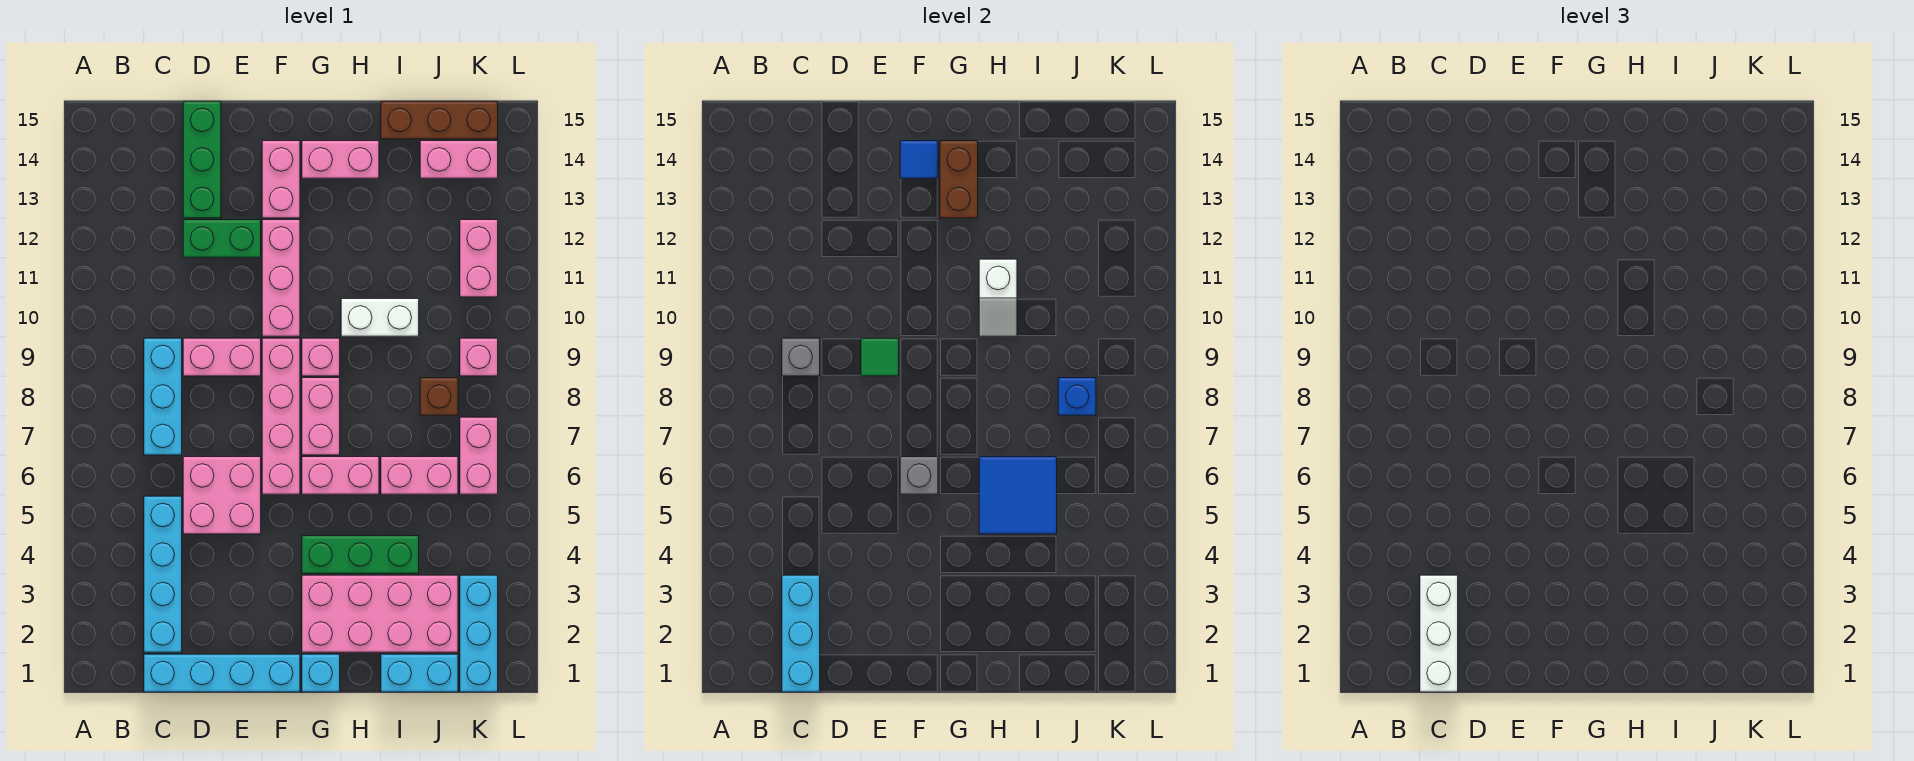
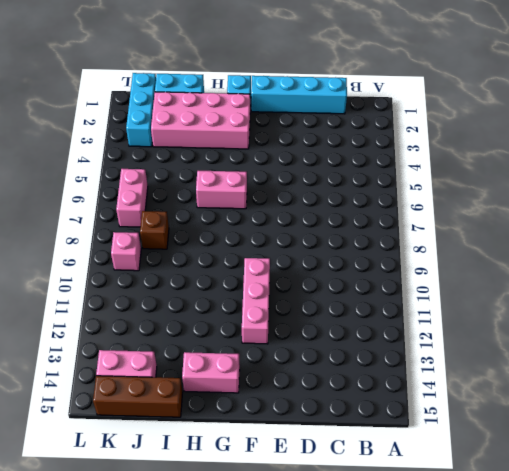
none -> cyan 1x4 brick [144,496,182,652]
none -> cyan 1x3 brick [144,338,182,455]
none -> pink 2x2 brick [183,457,261,534]
none -> pink 1x2 brick [183,338,261,376]

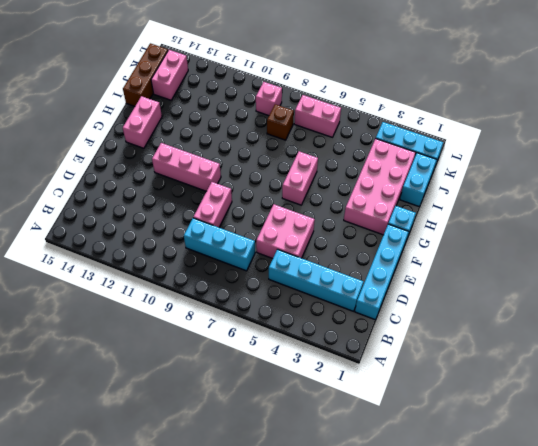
none -> green 1x2 brick [183,220,261,257]
none -> green 1x3 brick [183,101,221,218]
none -> pink 1x4 brick [262,338,300,494]
none -> pink 1x2 brick [262,141,300,218]

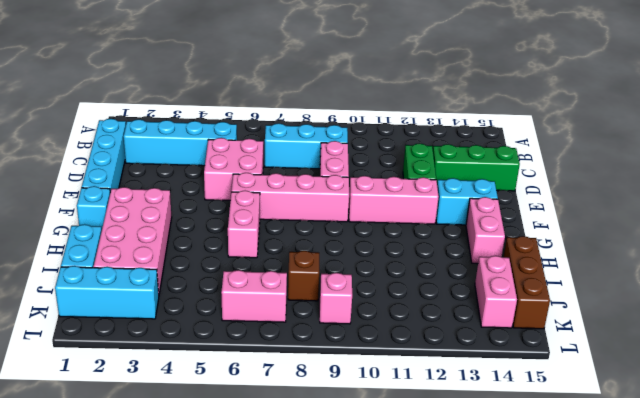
cyan 1x2 brick [436,178,498,225] -> pink 1x2 brick [262,141,300,218]
none -> green 1x3 brick [302,536,419,573]
none -> pink 1x2 brick [302,378,340,455]
none -> pink 1x1 brick [302,338,340,376]
none -> white 1x2 brick [341,299,419,336]

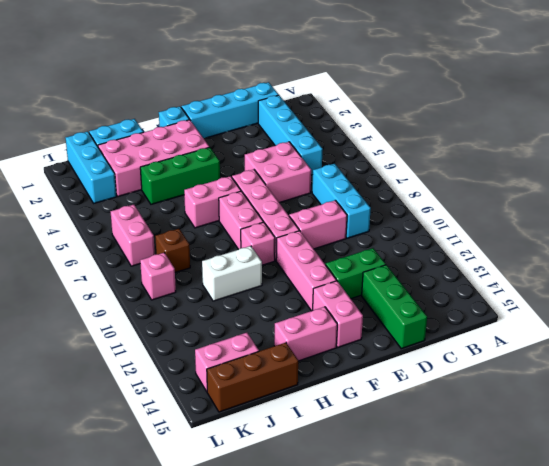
none -> pink 1x2 brick [381,457,458,494]
none -> pink 1x2 brick [460,220,498,297]
none -> cyan 1x3 brick [782,575,820,692]
none -> grey 1x1 brick [782,338,820,376]

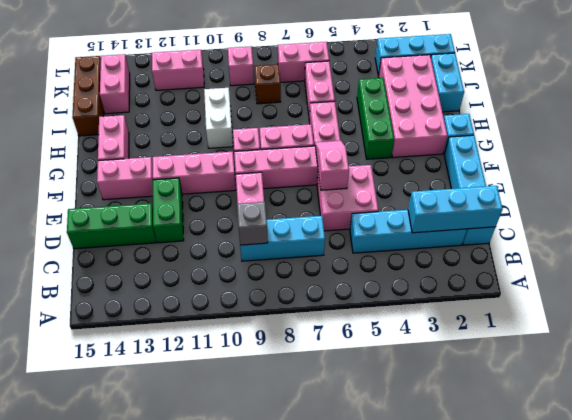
pink 1x2 slope [315,141,349,190] -> grey 1x1 brick [900,457,938,494]
none -> green 1x1 tile [861,338,899,376]
none -> blue 1x1 tile [900,141,938,178]
none -> brown 1x2 brick [940,141,978,218]
none -> blue 2x2 tile [979,457,1057,534]

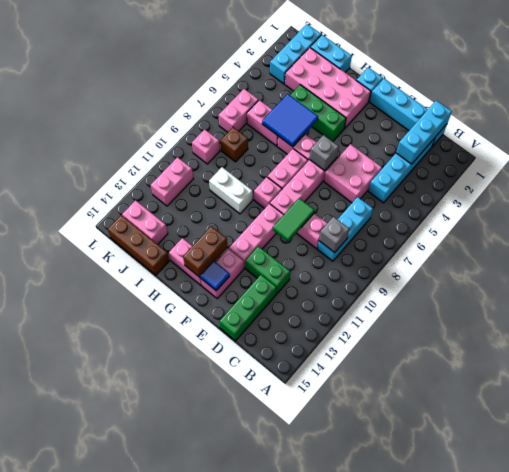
green 1x2 tile [273,198,315,242] -> green 1x1 tile [861,338,899,376]
none -> white 1x2 slope [979,259,1017,336]
none -> blue 1x1 brick [1058,378,1096,415]
none -> white 1x3 brick [1420,575,1458,692]

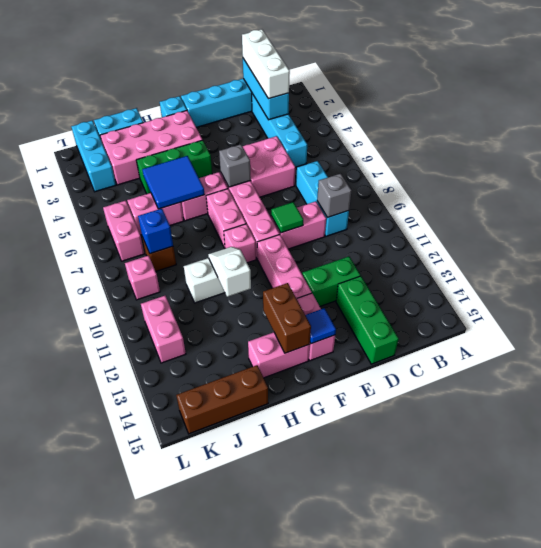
none -> pink 1x2 brick [420,141,498,178]

